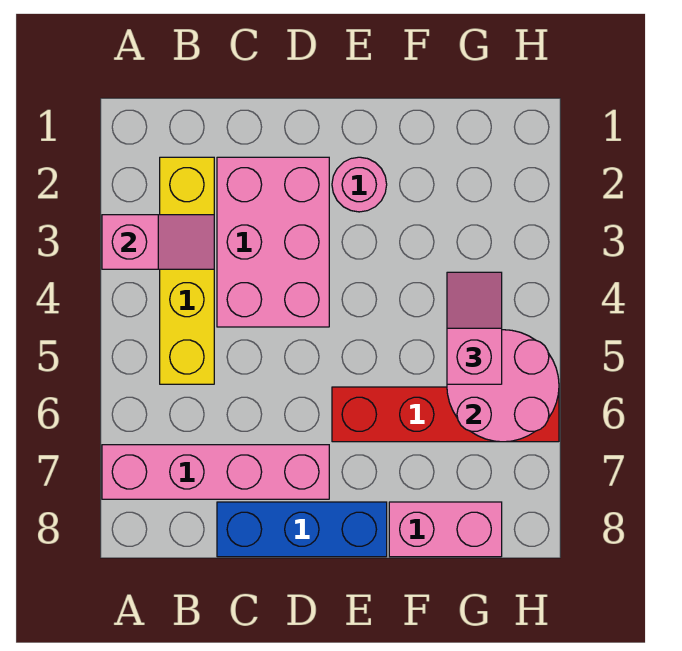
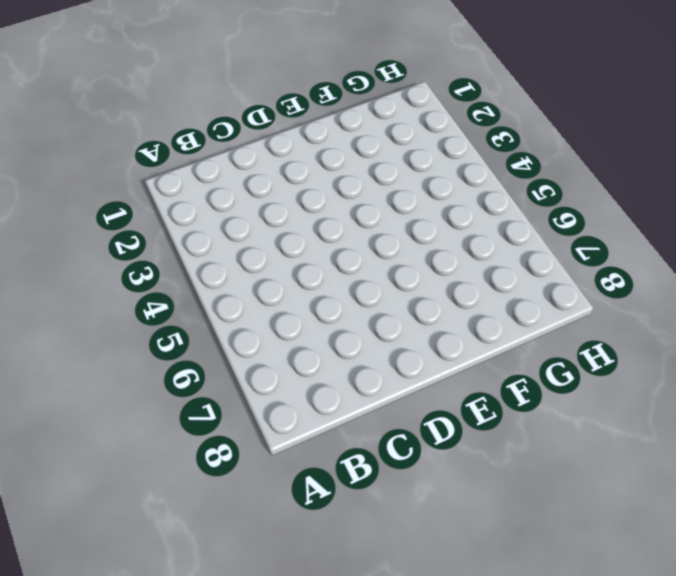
none -> pink 1x4 brick [102,445,329,499]
none -> yellow 1x4 brick [160,157,214,384]

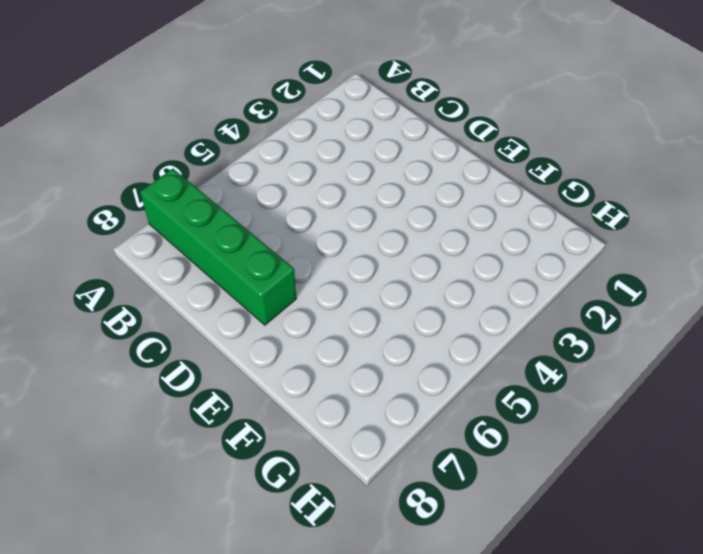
green 1x4 brick [140,169,296,325] -> pink 1x4 brick [102,445,329,499]
none -> yellow 1x4 brick [160,157,214,384]
none -> pink 2x3 brick [217,157,329,327]

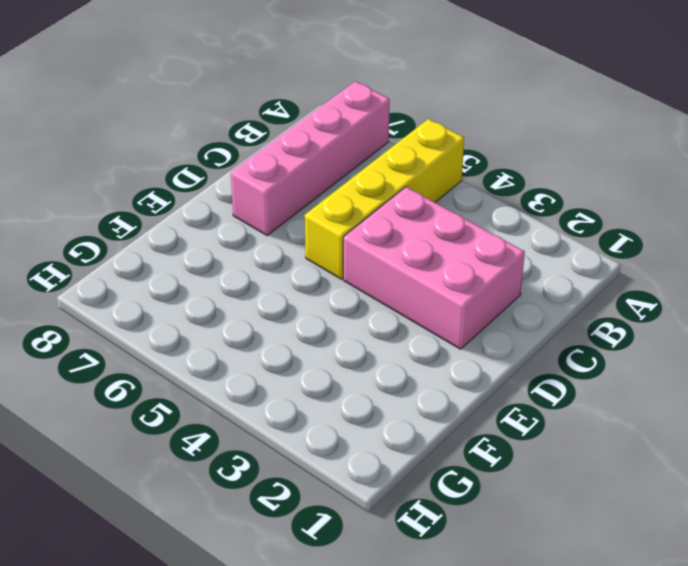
yellow 1x4 brick [305,119,464,279] -> yellow 1x4 brick turned to [160,157,214,384]
none -> blue 1x3 brick [217,502,387,557]
none -> pink 1x1 round brick [332,157,387,212]

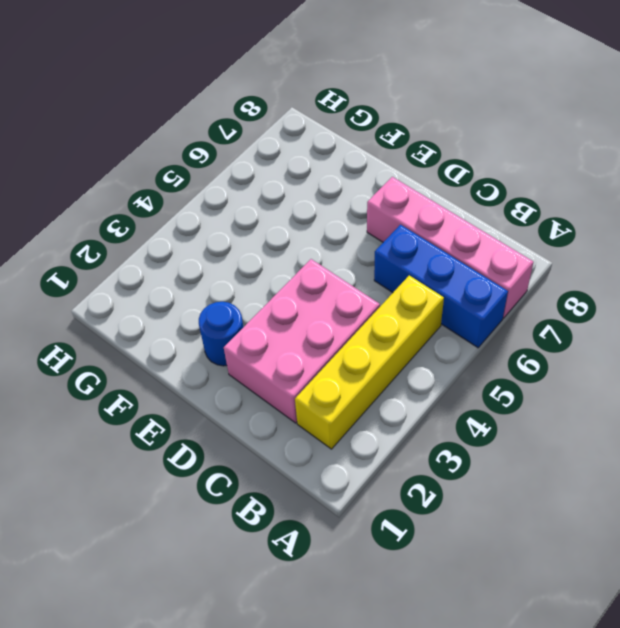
blue 1x3 brick [374,225,508,348] -> blue 1x3 brick moved to [217,502,387,557]
blue 1x1 round brick [199,302,243,366] -> pink 1x1 round brick [332,157,387,212]
none -> red 1x4 brick [332,387,559,442]
none -> pink 1x2 brick [389,502,502,557]

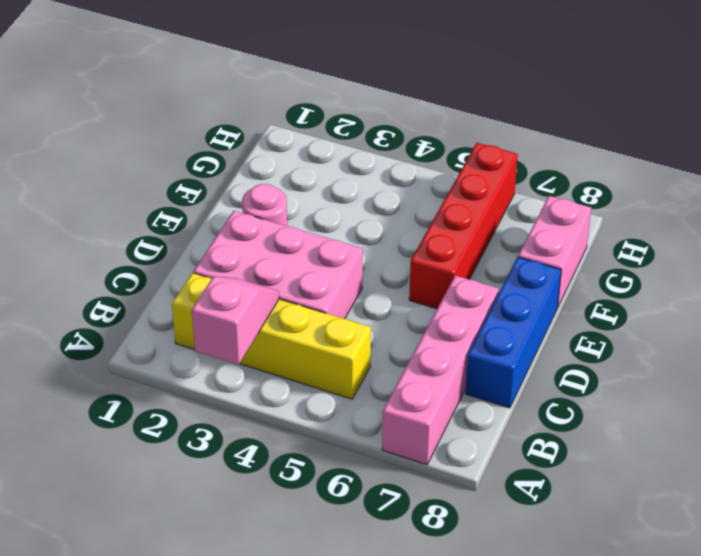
none -> pink 2x2 round brick [447,330,559,442]
none -> pink 1x2 slope [447,272,502,384]

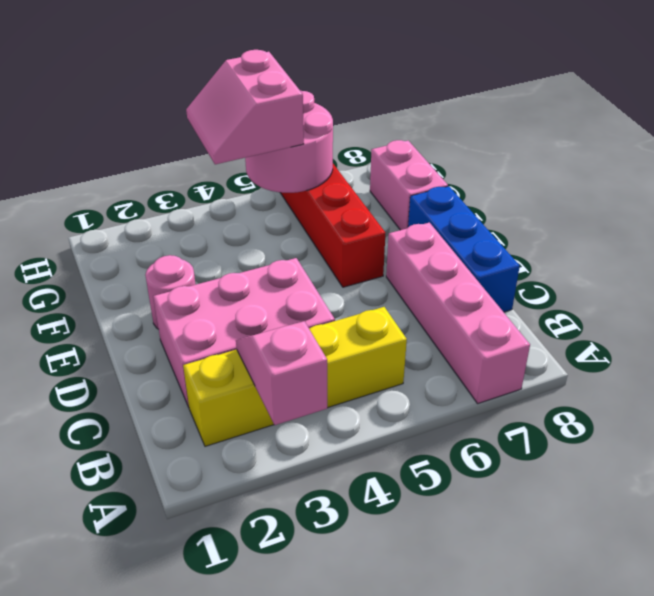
pink 2x2 slope [186,50,304,164] -> pink 1x2 slope [447,272,502,384]

